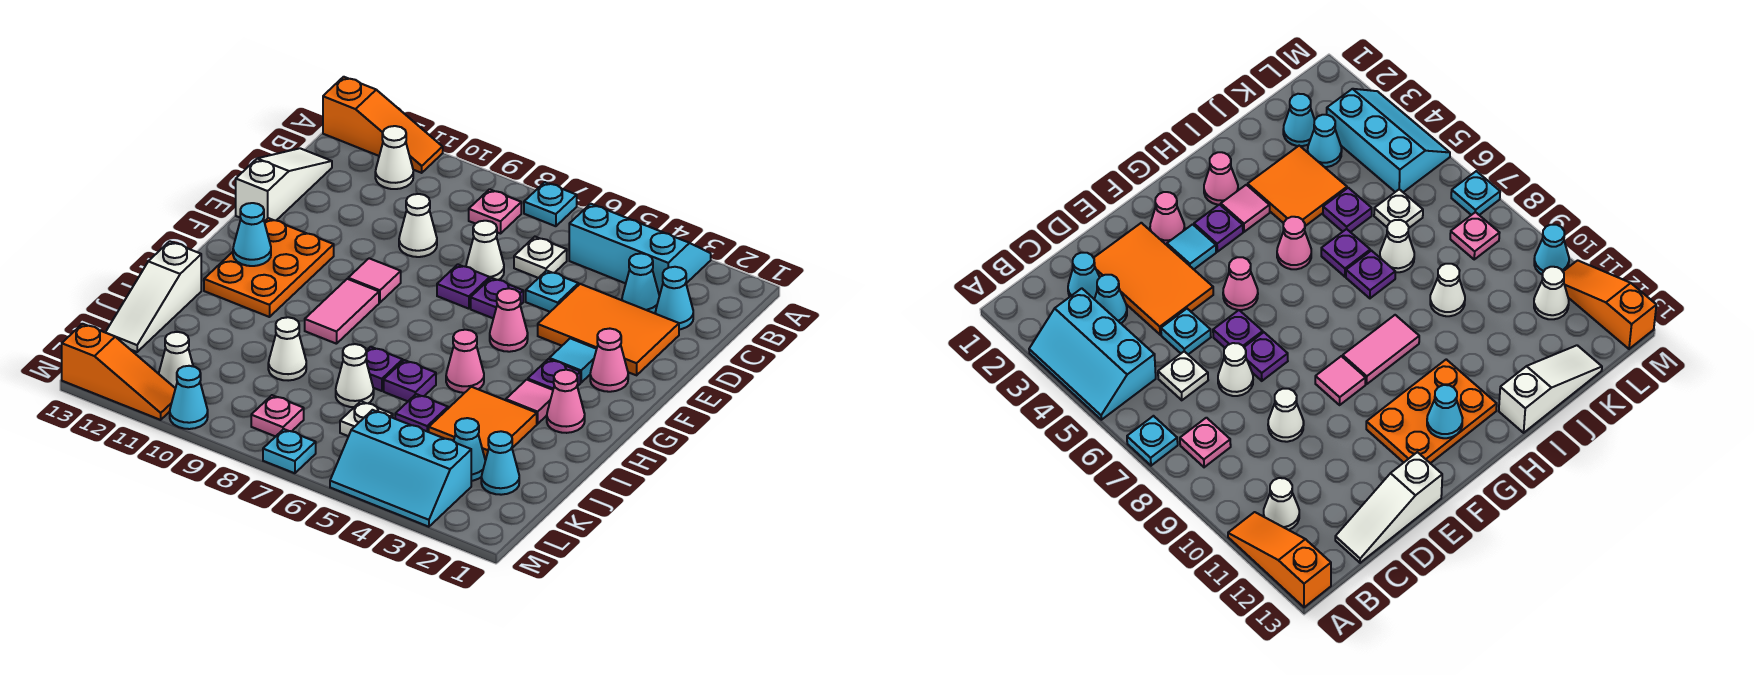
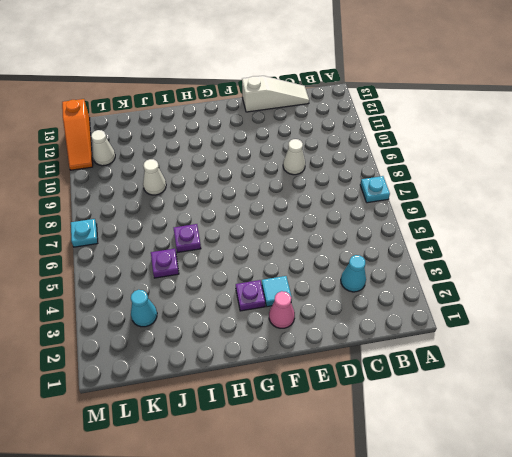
none -> cyan 2x3 slope [569,204,711,296]
none -> orange 1x3 slope [323,77,443,173]
none -> pink 1x1 plate [469,189,521,234]
none -> white 1x1 cone [375,126,413,189]

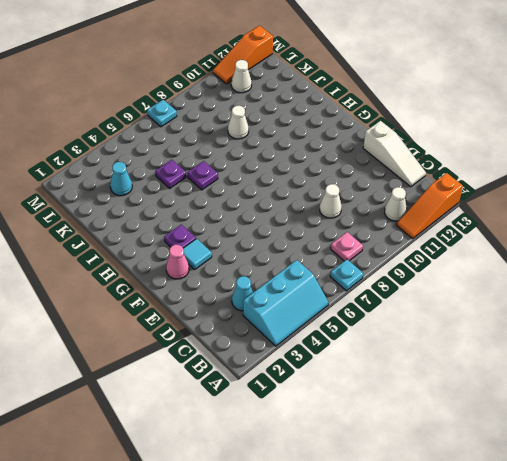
none -> cyan 1x1 cone [655,267,693,329]
none -> white 1x1 plate [514,237,567,278]
none -> orange 2x3 tile [538,284,679,375]
none -> cyan 1x1 plate [526,271,578,312]

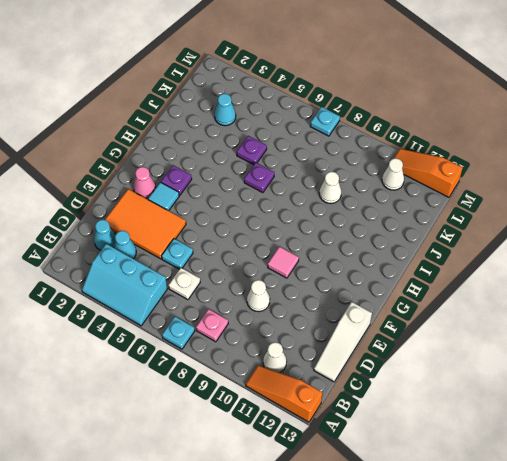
none -> white 1x1 cone [466,221,504,280]
none -> purple 1x1 plate [471,278,523,318]
none -> purple 1x1 plate [437,264,490,309]
none -> pink 1x1 cone [490,288,528,352]

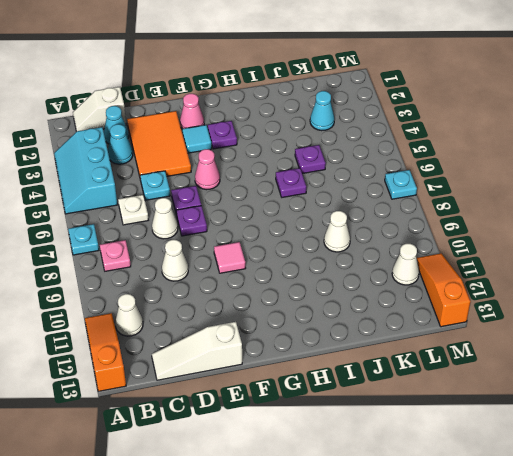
white 1x2 slope [73,87,126,132] -> none
none -> orange 2x3 plate [204,218,334,317]
none -> pink 1x2 tile [305,279,379,344]
none -> pink 1x1 cone [547,370,585,433]
none -> pink 1x1 tile [506,380,553,424]

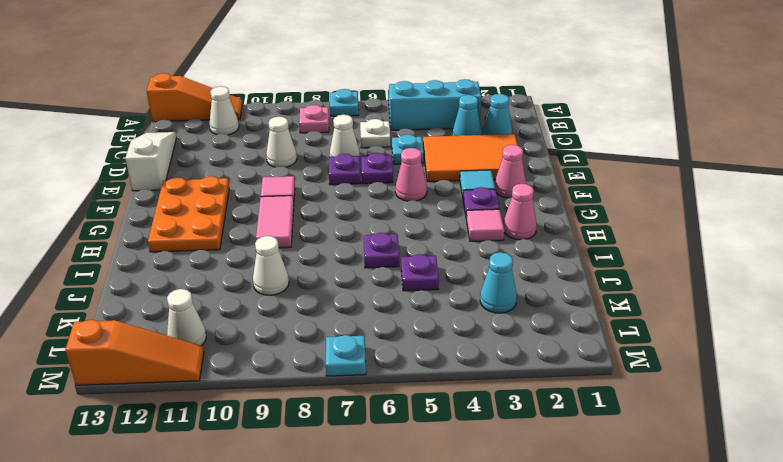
none -> pink 1x1 cone [446,330,484,393]
none -> orange 2x2 tile [429,387,537,460]
none -> purple 1x1 plate [366,347,403,391]
none -> white 1x3 slope [105,241,201,352]

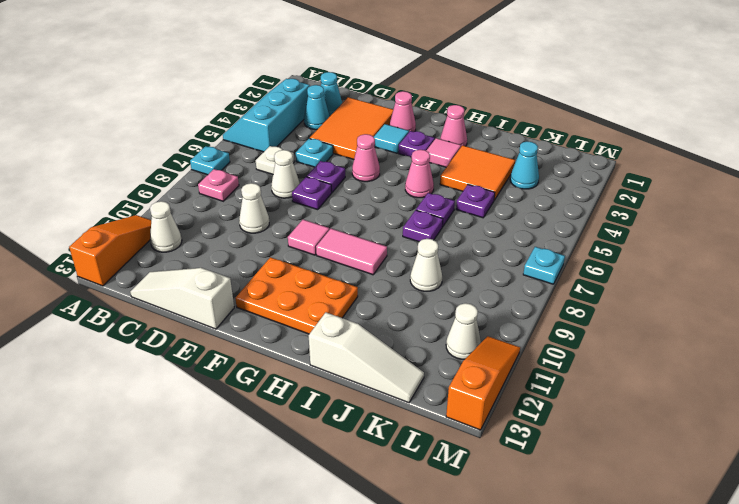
none -> white 1x1 cone [336,344,374,407]
none -> cyan 1x1 cone [481,431,519,495]
none -> white 1x1 plate [340,401,393,436]
none -> cyan 2x3 slope [330,410,471,527]

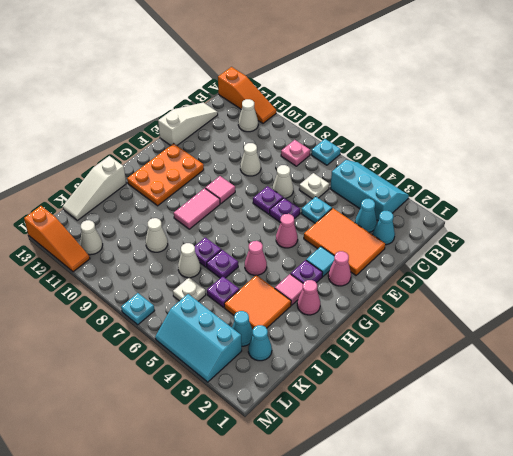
none -> pink 1x1 plate [251,395,304,437]
none -> cyan 1x1 cone [170,366,208,429]
none -> cyan 1x1 cone [233,203,271,266]

